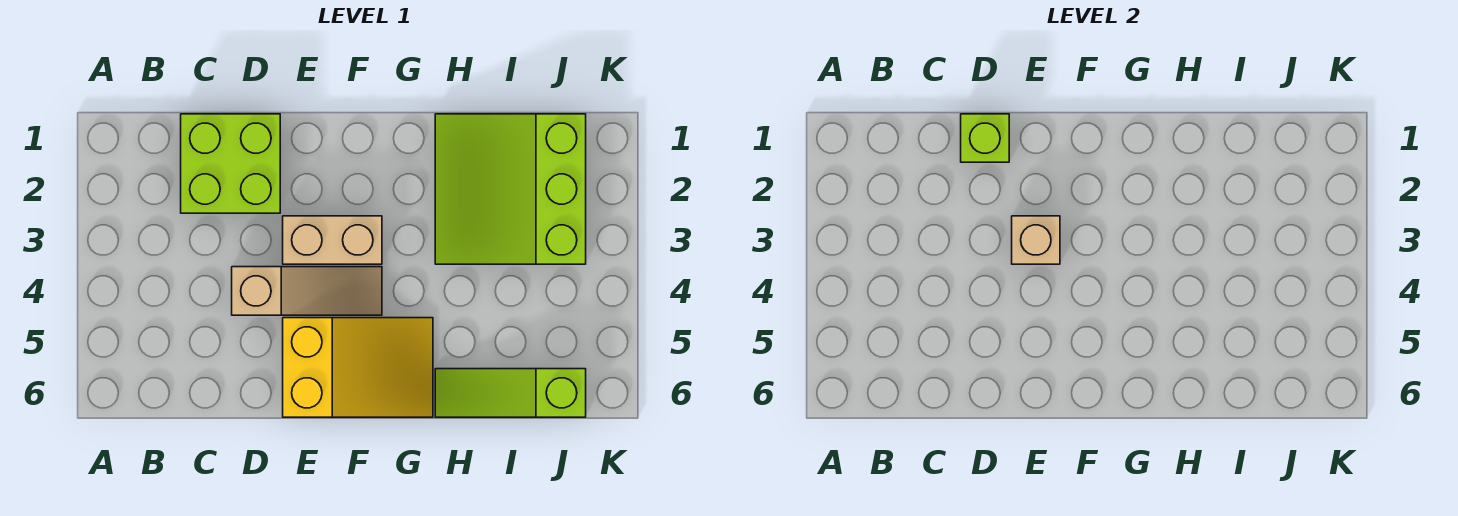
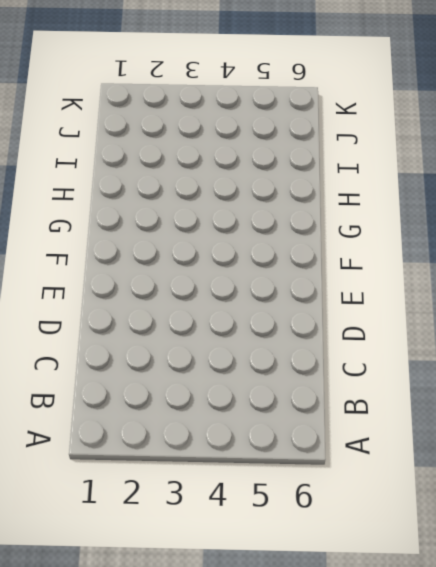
none -> lime 2x2 brick [181,114,280,213]
none -> tan 1x3 slope [232,267,382,315]

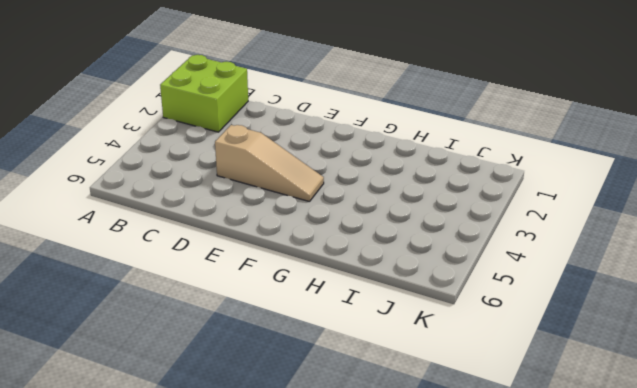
lime 2x2 brick [160,55,248,132] -> lime 2x2 brick moved to [181,114,280,213]
none -> tan 1x2 brick [283,216,382,264]
none -> yellow 2x3 slope [283,318,433,417]

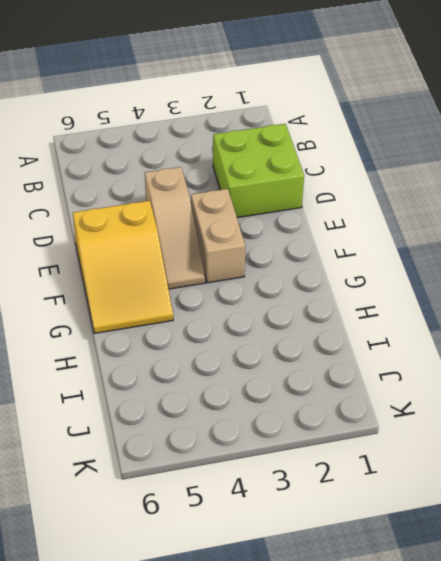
none -> lime 3x3 slope [435,114,586,264]
none -> lime 1x3 slope [435,369,586,417]

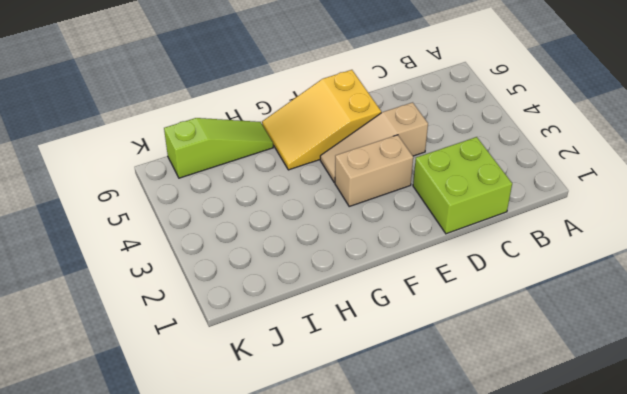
none -> lime 3x3 slope [435,114,586,264]
none -> lime 1x1 brick [961,114,1009,162]

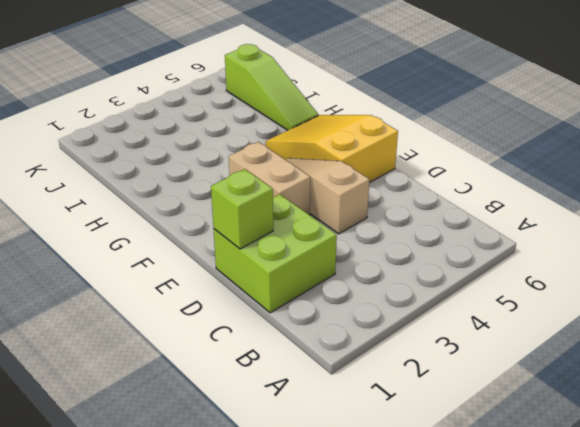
none -> lime 3x3 slope [435,114,586,264]
none -> tan 1x1 brick [1012,216,1060,264]

